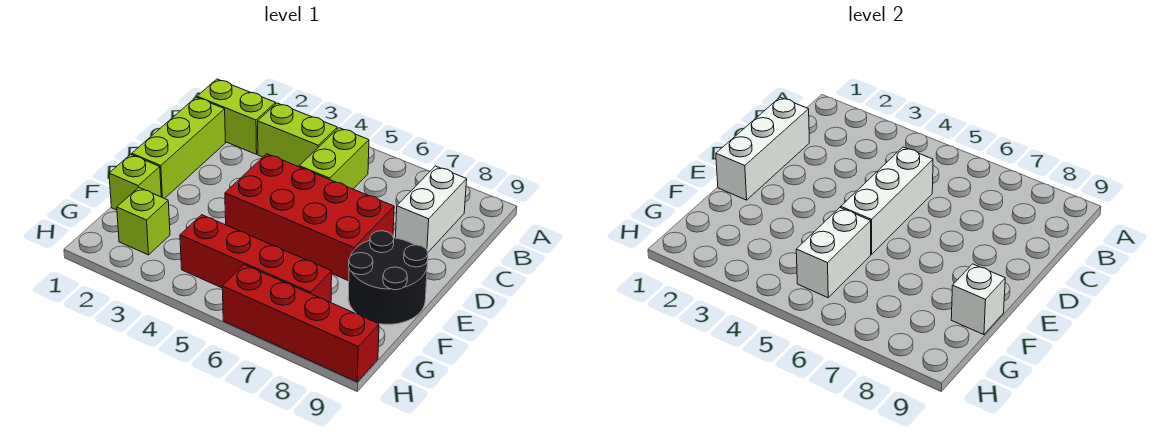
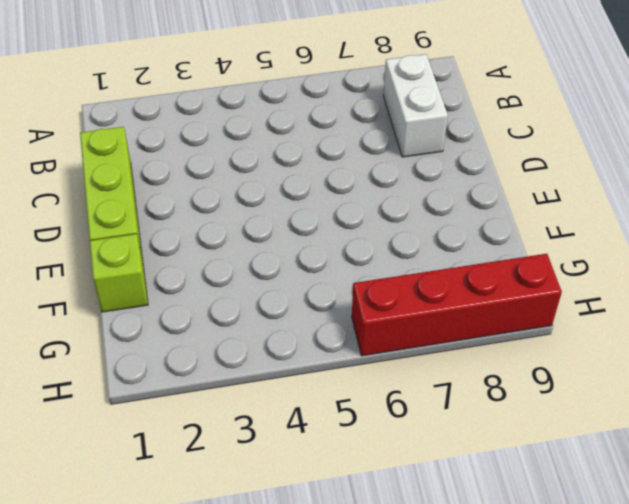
none -> lime 1x2 brick [197,79,276,154]
none -> lime 1x2 brick [258,103,337,167]
none -> lime 1x2 brick [299,128,369,189]

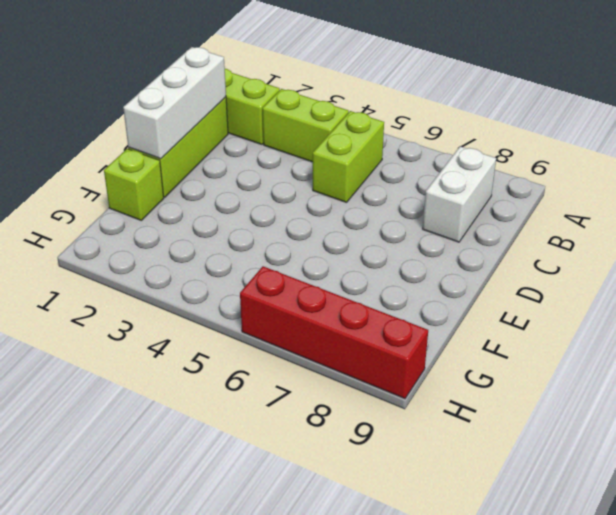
none -> red 2x4 brick [225,154,394,281]
none -> black 2x2 round brick [348,231,428,324]
none -> lime 1x1 brick [117,188,170,255]

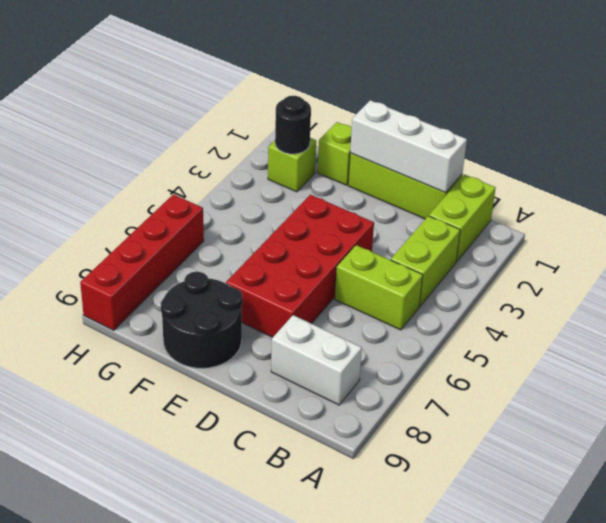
black 1x1 round brick [275,96,311,154] -> none
none -> red 1x4 brick [180,215,332,302]
none -> white 1x3 brick [841,147,933,254]
none -> white 1x2 brick [796,208,871,298]

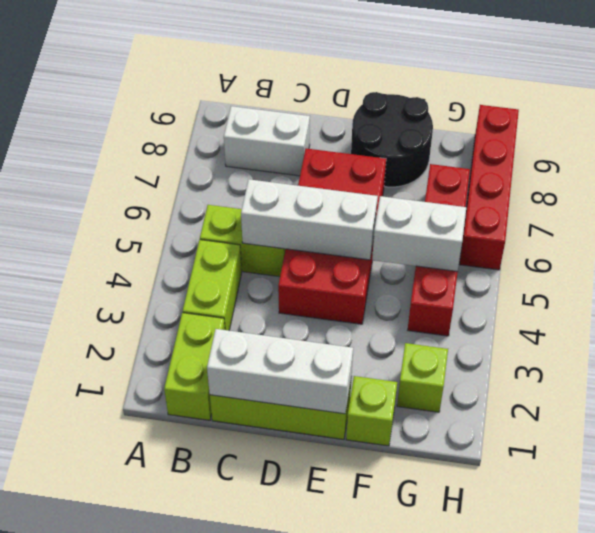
none -> white 1x1 brick [951,264,1005,335]

